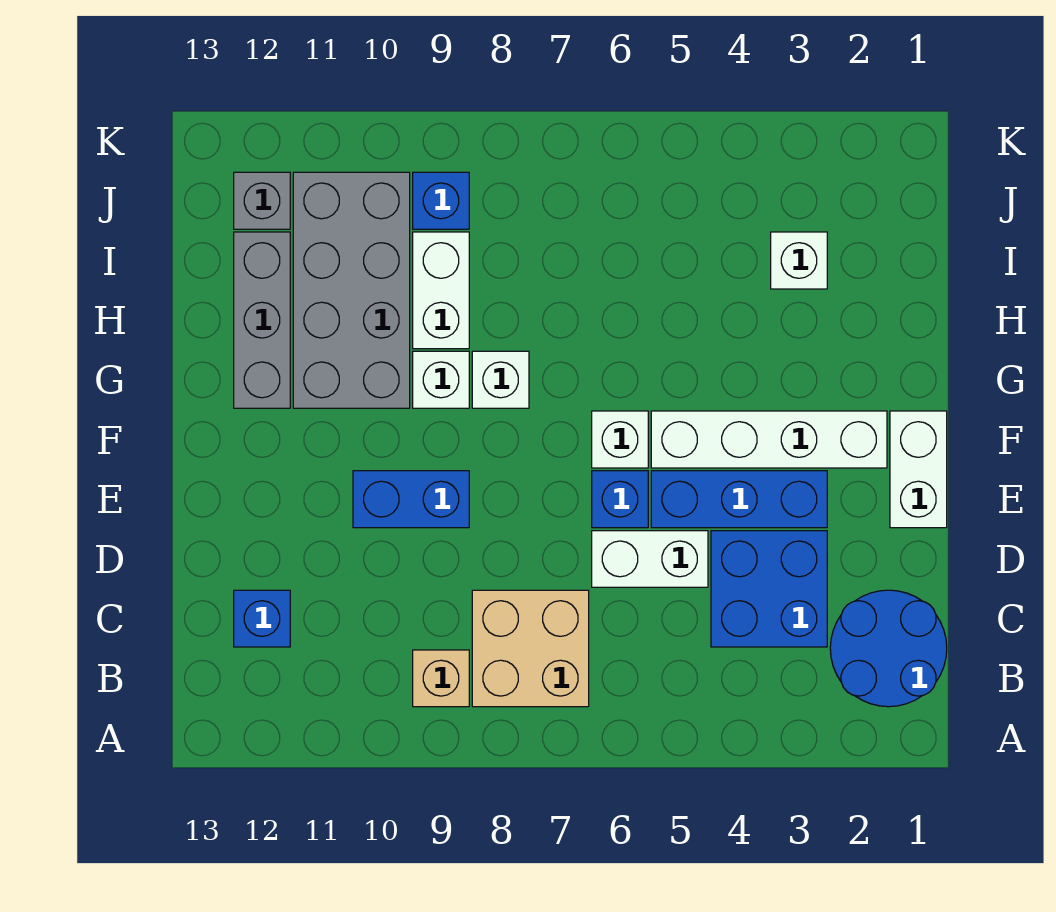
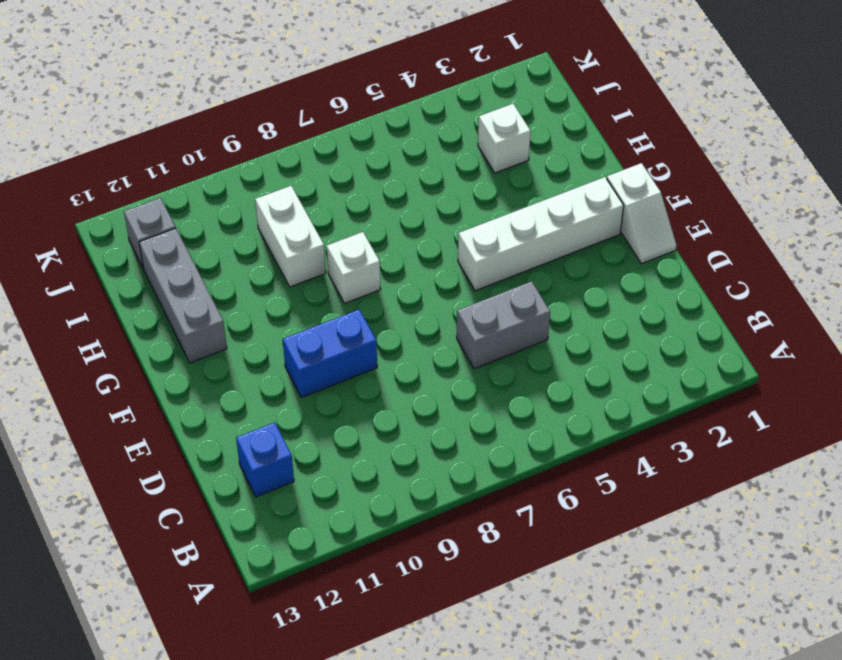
grey 1x2 brick [457,281,550,369] -> white 1x2 brick [592,531,708,587]
white 1x2 slope [607,163,677,264] -> white 1x2 brick [890,411,947,528]
none -> blue 2x2 round brick [830,590,947,707]
none -> tan 2x2 brick [472,590,589,707]
none -> tan 1x1 brick [413,650,469,707]

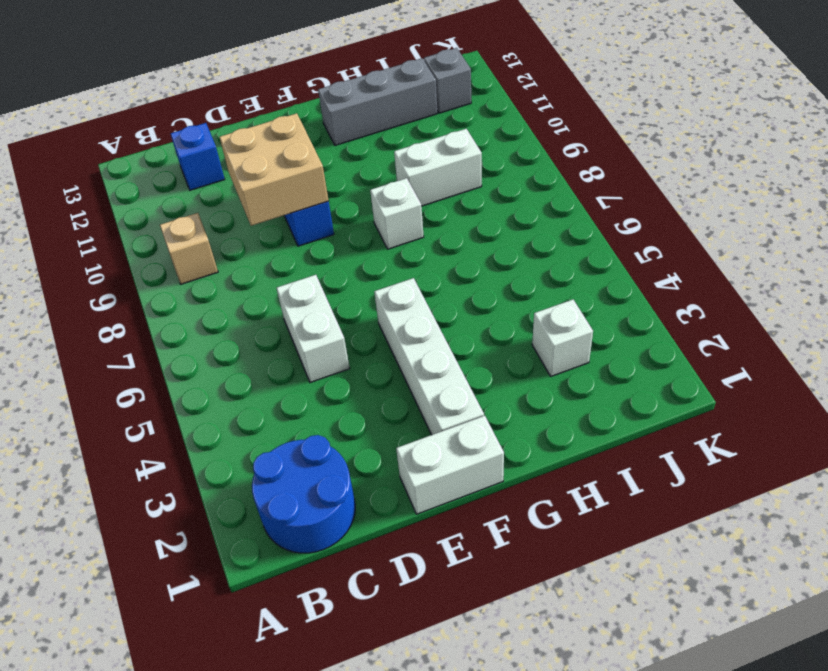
tan 2x2 brick [220,113,329,226] -> tan 2x2 brick moved to [472,590,589,707]
none -> blue 2x2 brick [711,531,827,647]
none -> blue 1x3 brick [651,471,827,528]
none -> blue 1x1 brick [592,471,648,528]

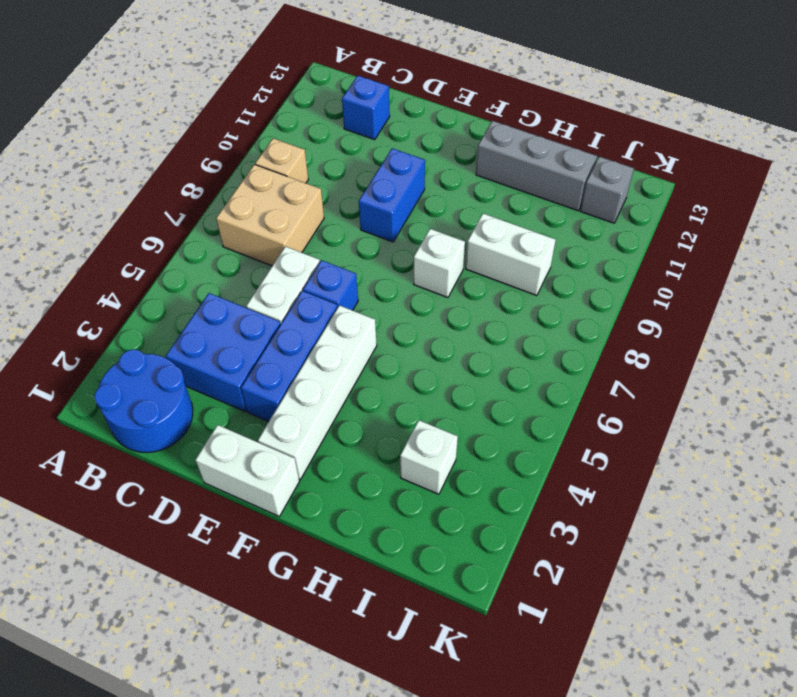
none -> white 1x1 brick [592,411,648,468]
none -> white 1x1 brick [413,351,469,408]
none -> grey 2x4 brick [293,172,410,408]

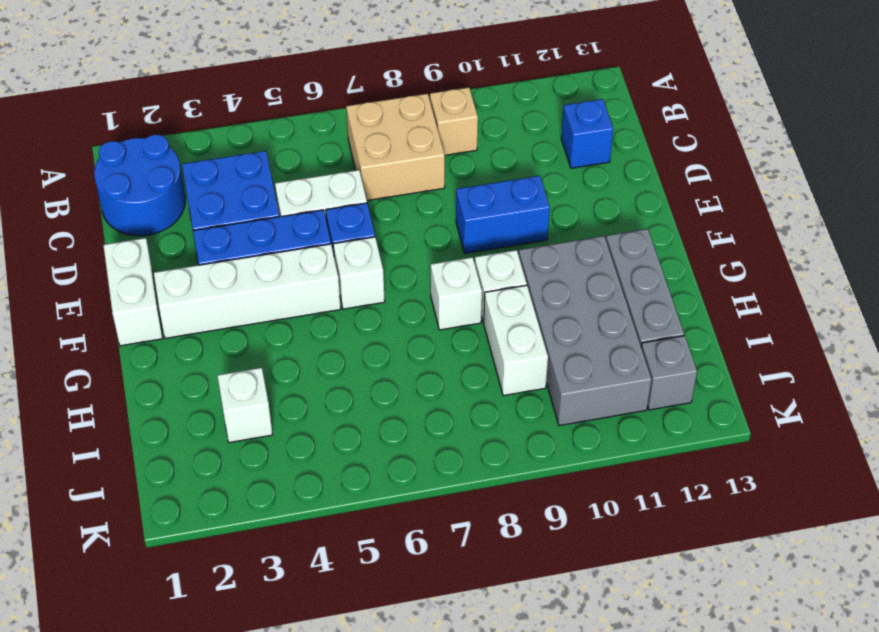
none -> blue 1x1 brick [413,172,469,229]

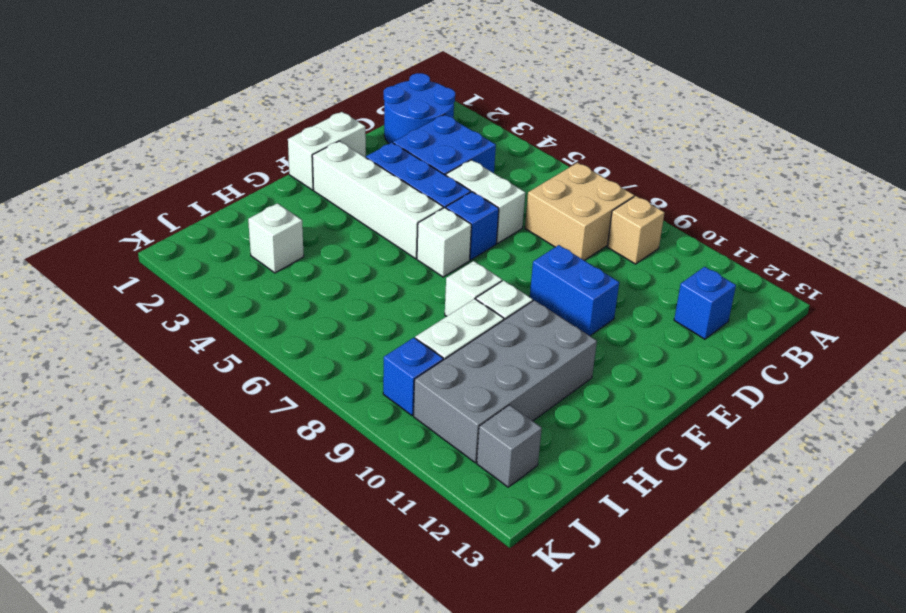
none -> grey 1x3 brick [234,232,290,408]

